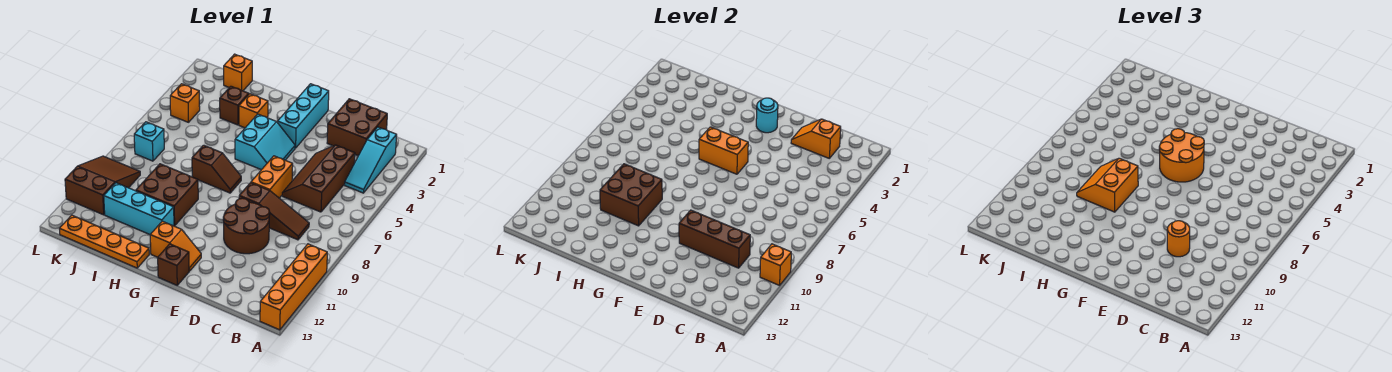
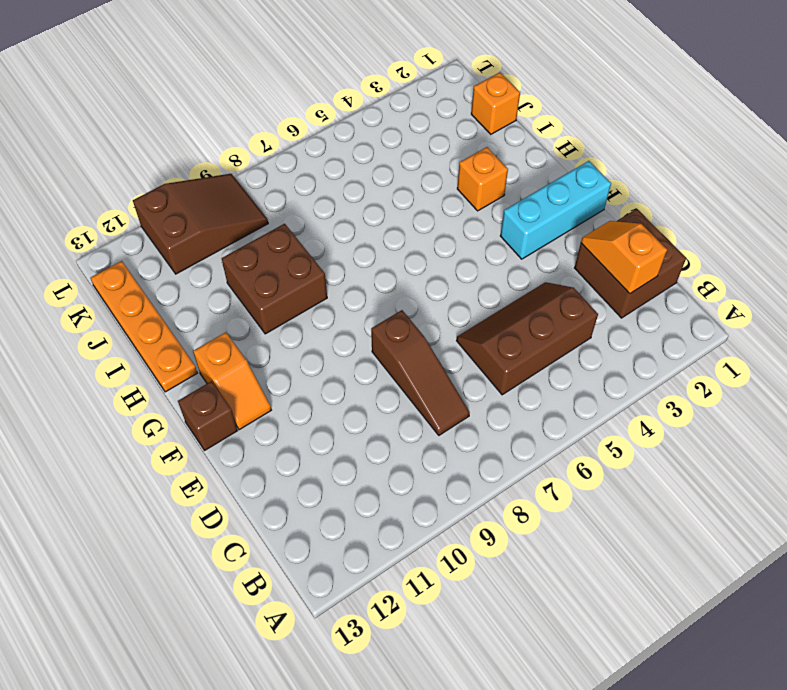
none -> orange 1x4 brick [260,244,327,330]
none -> cyan 1x3 slope [345,127,397,193]
none -> brown 2x2 round brick [223,198,270,254]
none -> orange 1x2 brick [251,156,293,198]

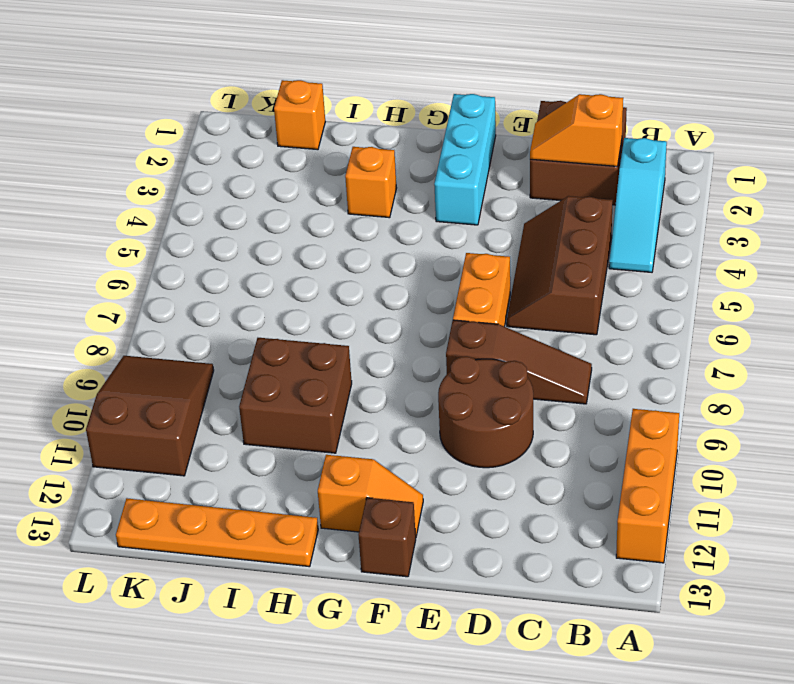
orange 1x3 brick [616,409,679,563] -> orange 1x4 brick [260,244,327,330]
none -> cyan 2x2 slope [235,114,295,170]
none -> brown 1x2 slope [192,145,241,193]
none -> cyan 1x3 brick [104,183,174,234]
none -> brown 1x1 brick [220,86,249,125]

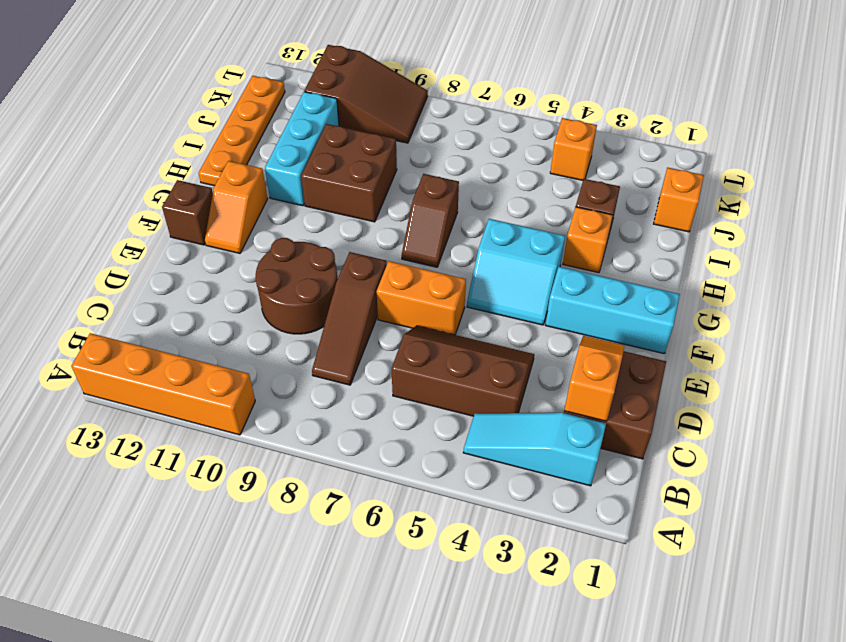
none -> cyan 1x1 brick [134,122,164,161]
none -> orange 1x1 brick [760,244,791,285]
none -> brown 1x3 brick [679,210,750,268]
none -> cyan 1x1 round brick [756,98,778,133]

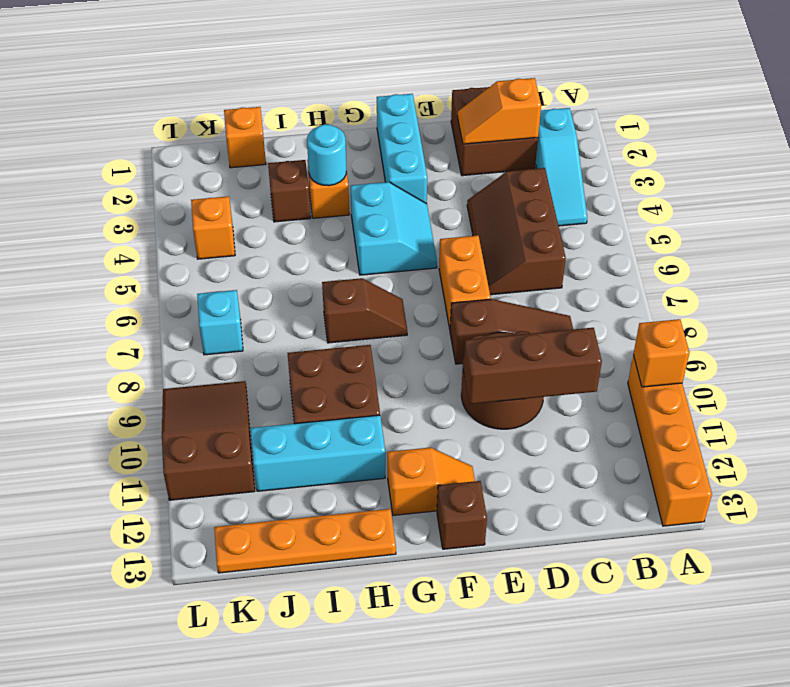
cyan 1x1 round brick [307,124,346,186] -> cyan 1x1 round brick moved to [756,98,778,133]
none -> orange 1x2 brick [699,127,748,174]
none -> brown 2x2 brick [600,164,662,226]
none -> orange 1x1 round brick [1167,221,1190,257]
none -> orange 2x2 round brick [1159,129,1204,182]

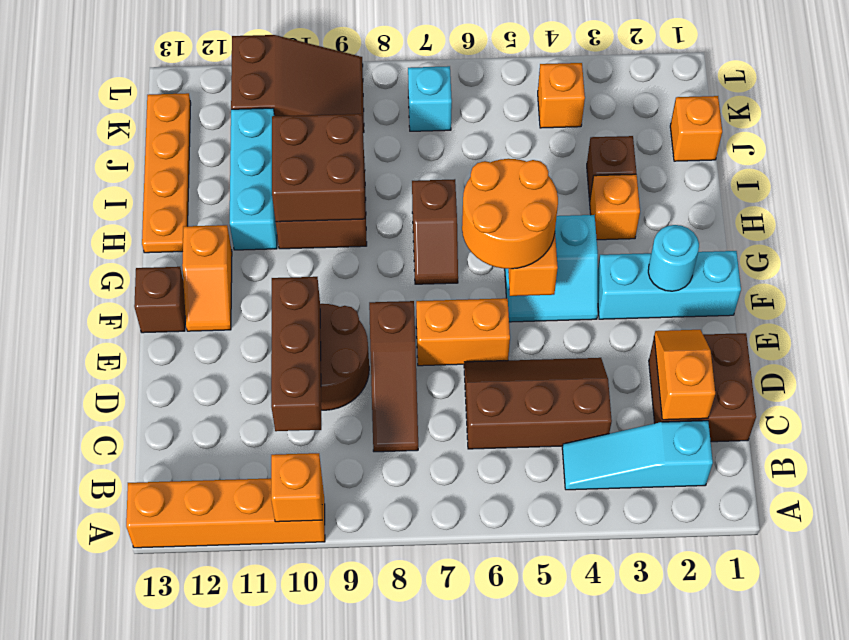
none -> orange 1x1 round brick [1167,221,1190,257]
none -> orange 2x2 slope [1077,158,1138,212]

